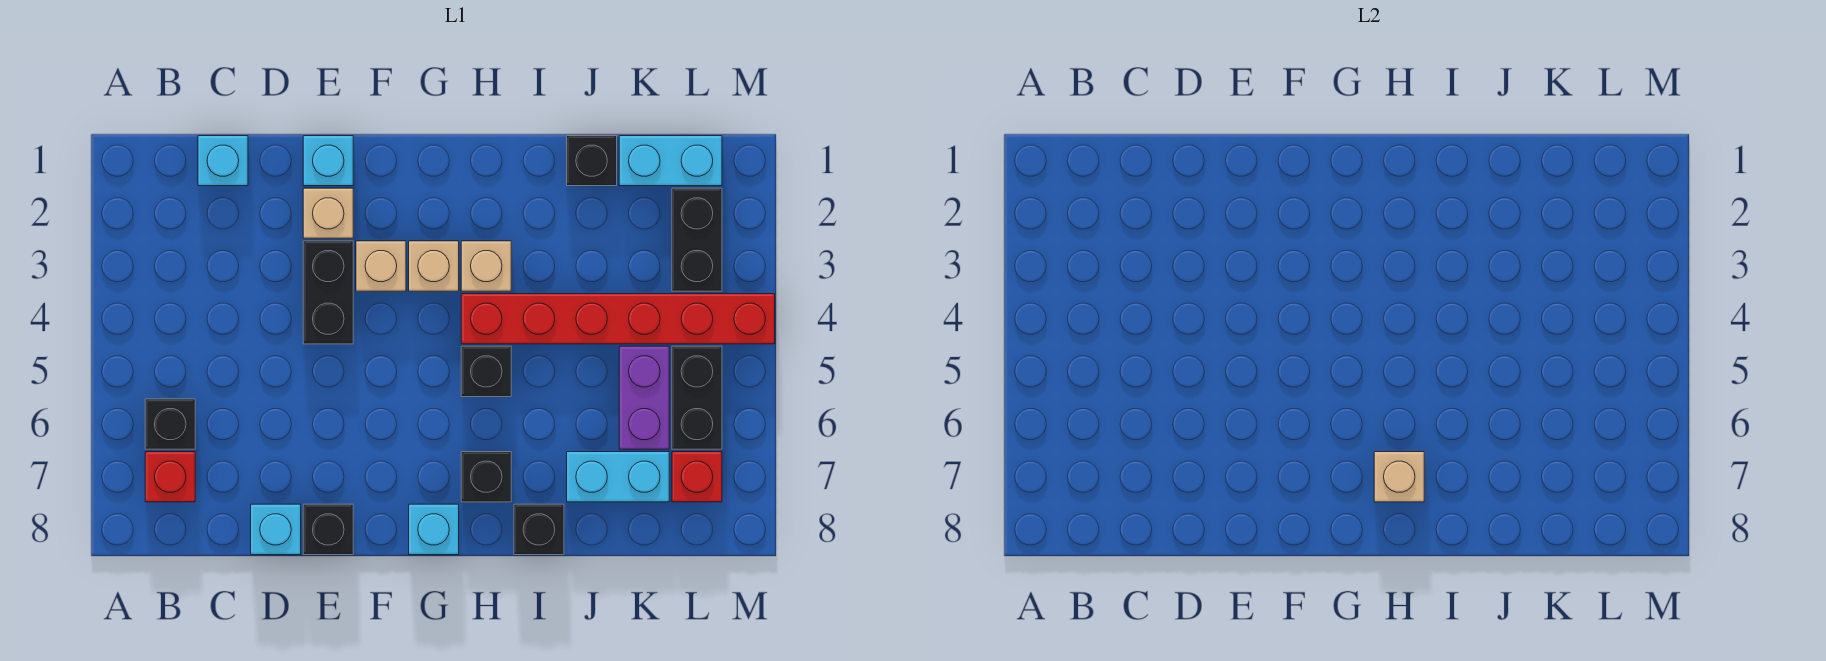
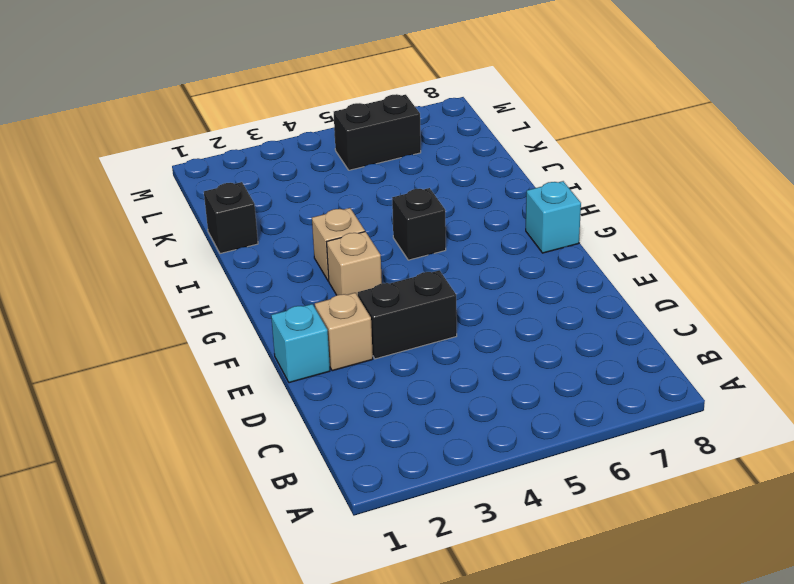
none -> black 1x1 brick [145,399,195,449]
none -> red 1x1 brick [145,452,195,502]
none -> cyan 1x1 brick [198,136,248,186]

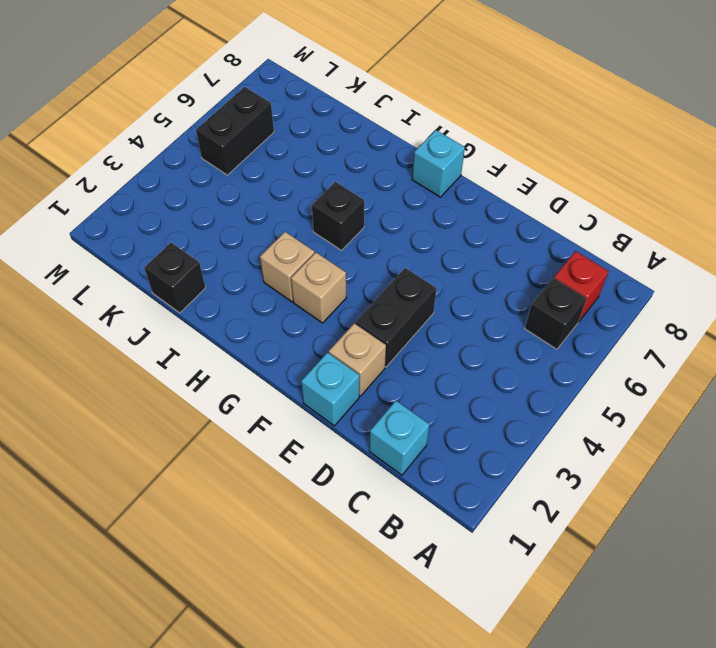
none -> cyan 1x1 brick [251,504,301,555]
none -> black 1x1 brick [303,504,353,555]
none -> tan 1x1 brick [356,241,406,291]

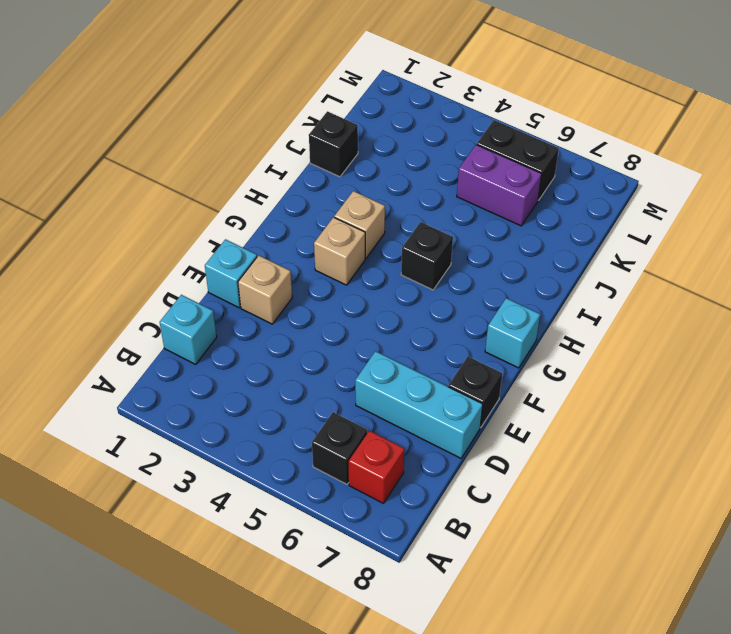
cyan 1x3 brick [355,351,483,458] -> cyan 1x1 brick [251,504,301,555]
none -> black 1x2 brick [303,241,353,344]
none -> tan 1x1 brick [356,241,406,291]
none -> red 1x6 brick [461,294,775,344]

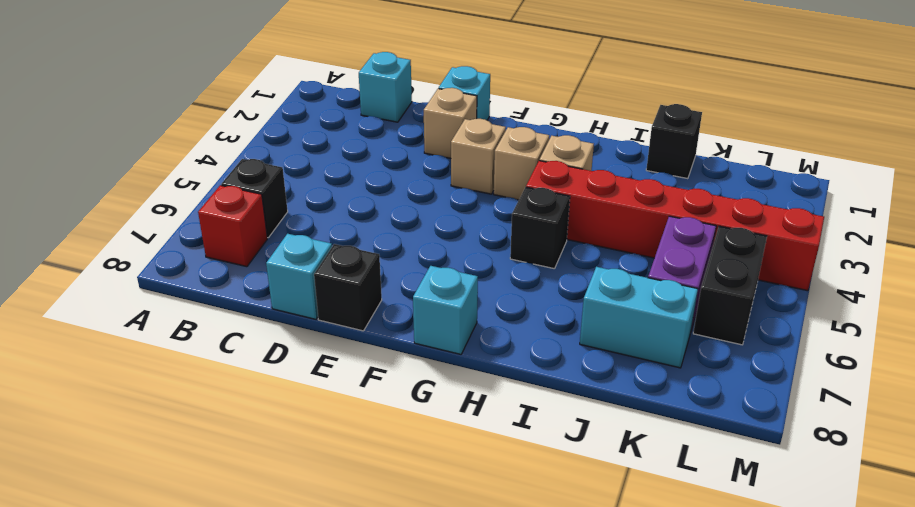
none -> black 1x2 brick [303,241,353,344]
none -> black 1x1 brick [461,452,511,502]
none -> black 1x1 brick [514,504,564,555]

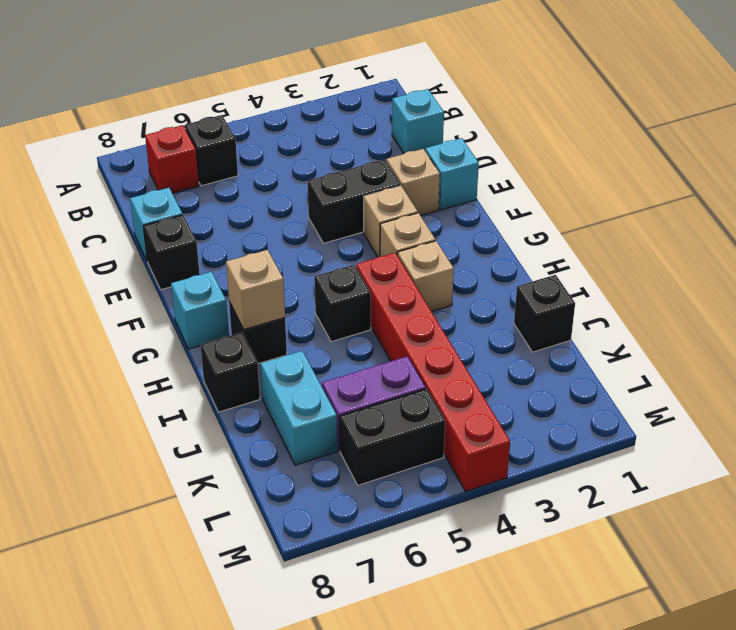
none -> cyan 1x2 brick [619,136,722,186]
none -> black 1x2 brick [672,188,722,291]
none -> red 1x1 brick [672,452,722,502]

